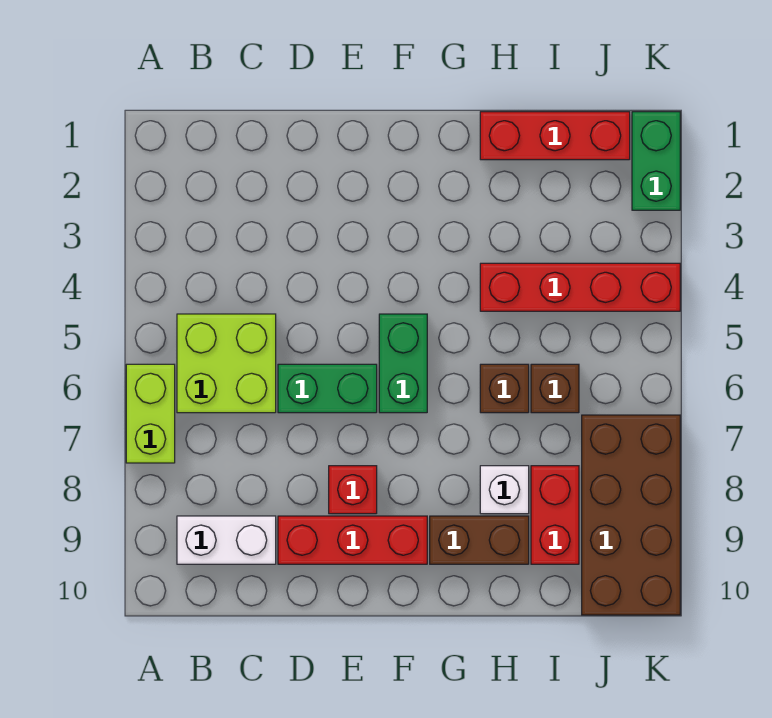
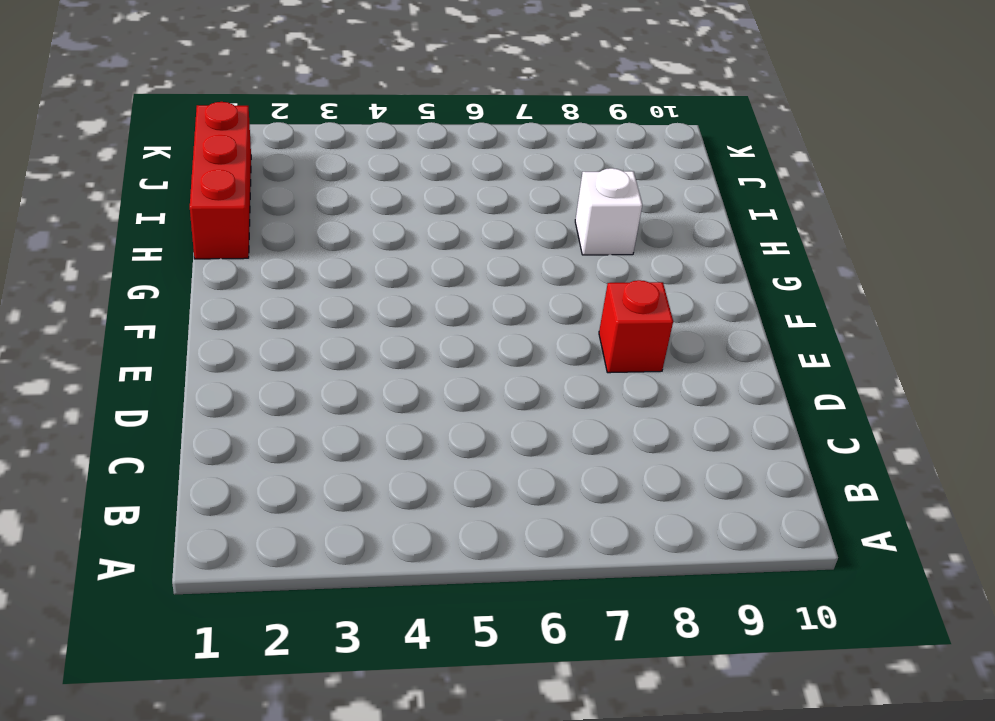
none -> lime 1x2 brick [126,364,175,463]
none -> lime 2x2 brick [177,314,276,413]
none -> white 1x2 brick [177,516,276,564]

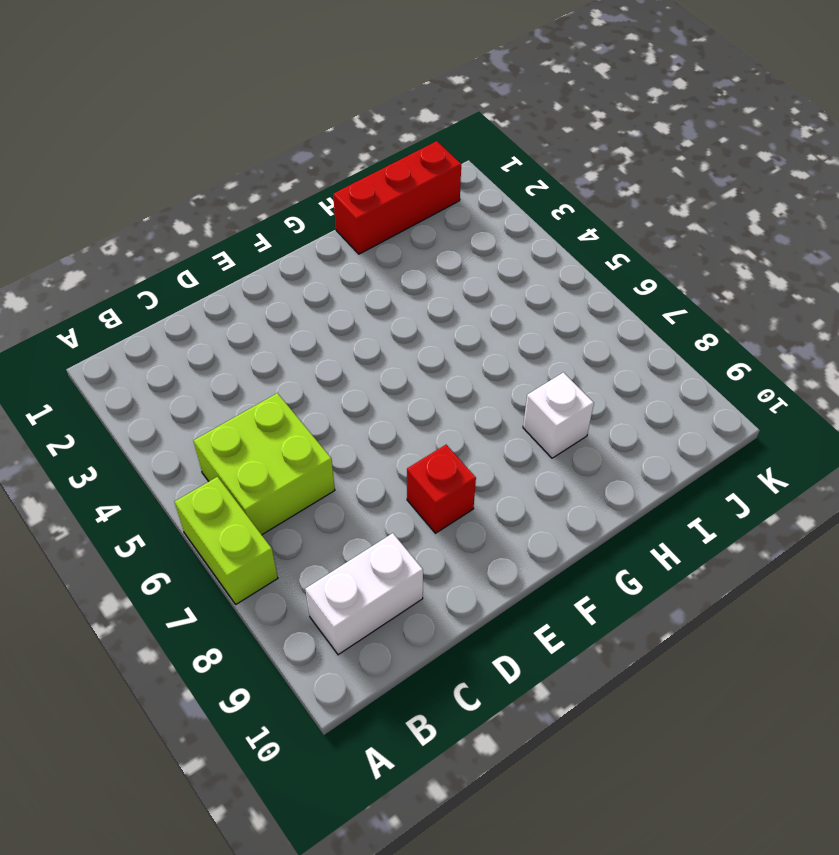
none -> green 1x2 brick [278,364,377,413]
none -> red 1x3 brick [278,516,427,564]
none -> green 1x2 brick [379,314,427,413]

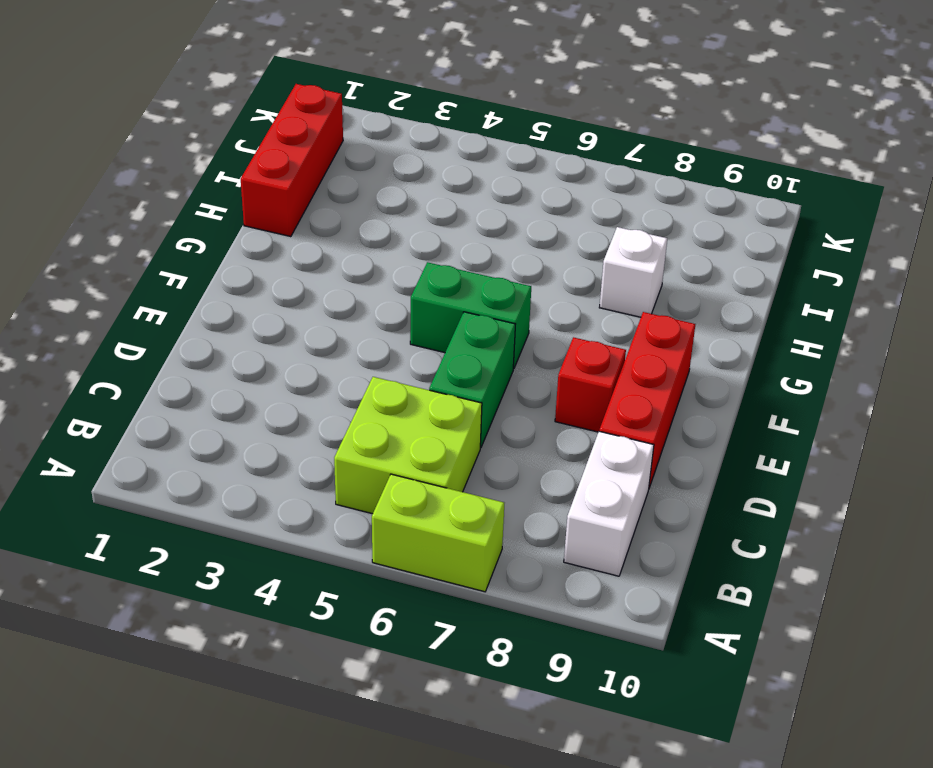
none -> brown 1x2 brick [430,516,529,564]
none -> red 1x4 brick [480,263,680,311]
none -> brown 1x1 brick [480,364,529,413]

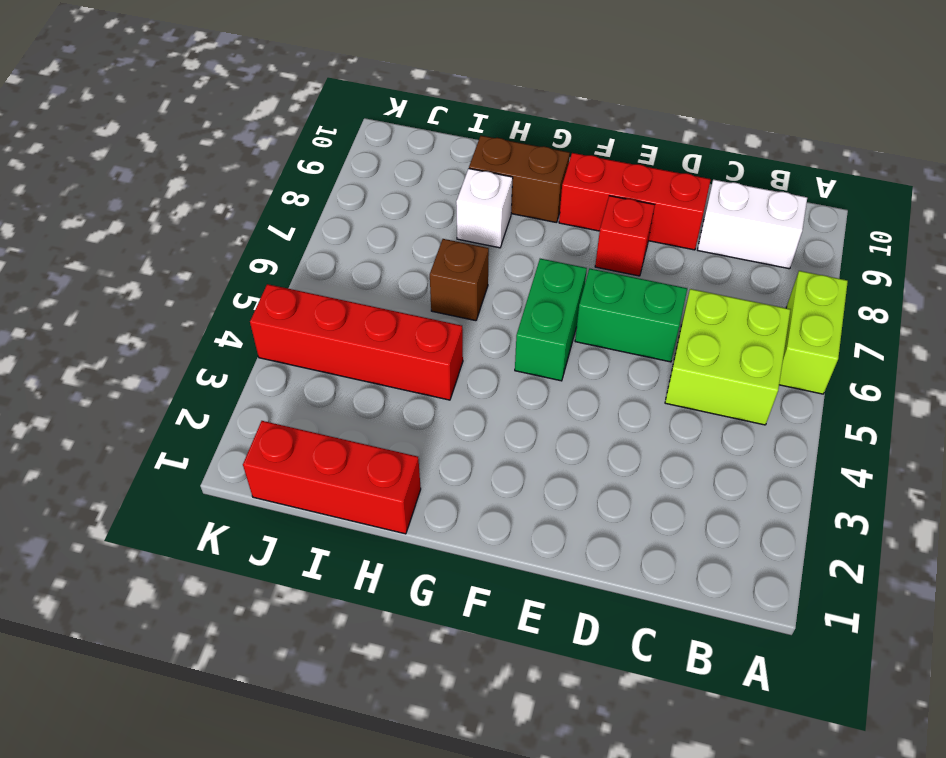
none -> brown 1x1 brick [531,364,579,413]
none -> red 1x2 brick [531,466,579,564]
none -> brown 2x4 brick [582,415,680,615]

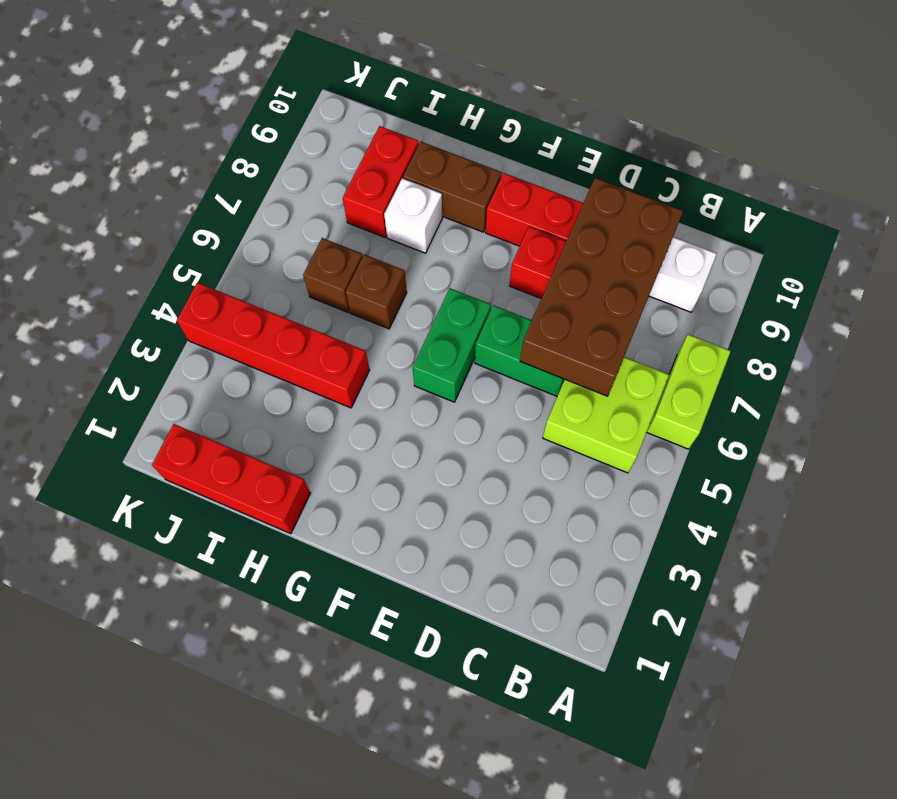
brown 2x4 brick [520,178,683,396] -> brown 2x4 brick moved to [582,415,680,615]
none -> green 1x2 brick [632,112,680,210]

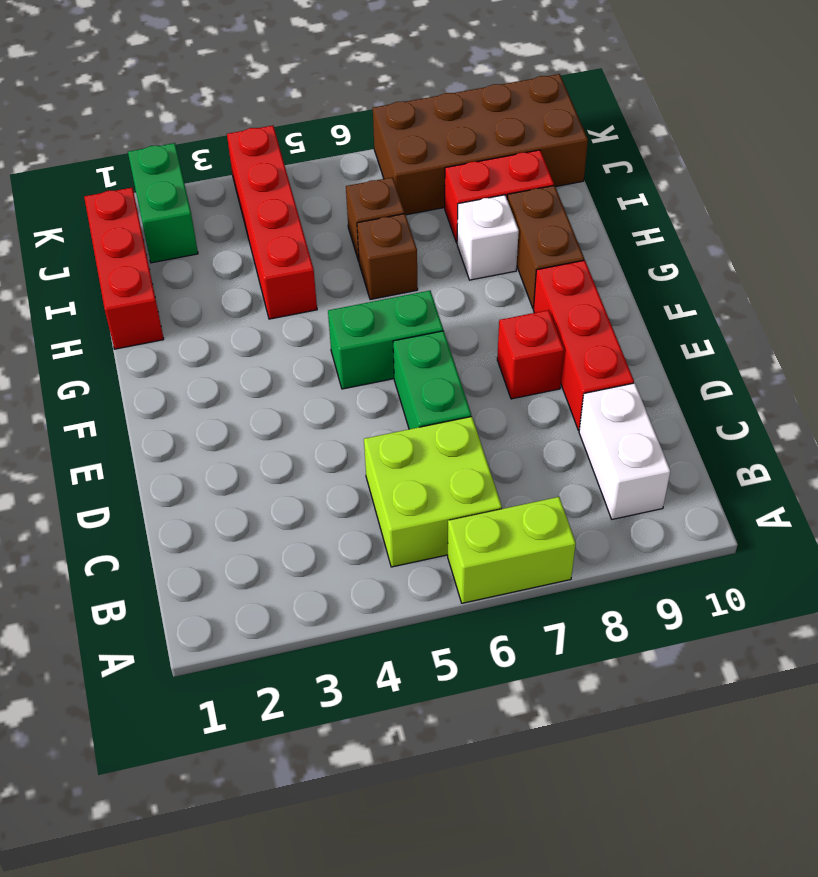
green 1x2 brick [128,143,198,263] -> green 1x2 brick turned to [632,112,680,210]

